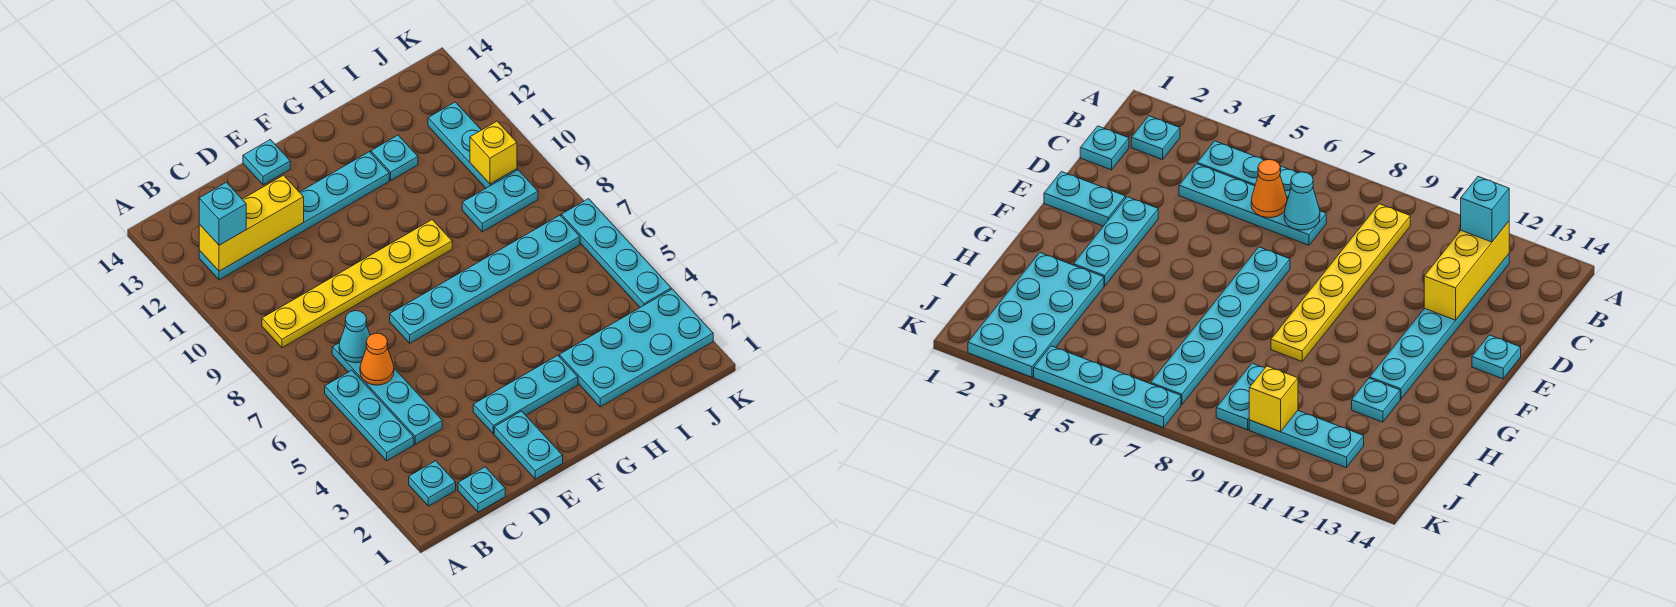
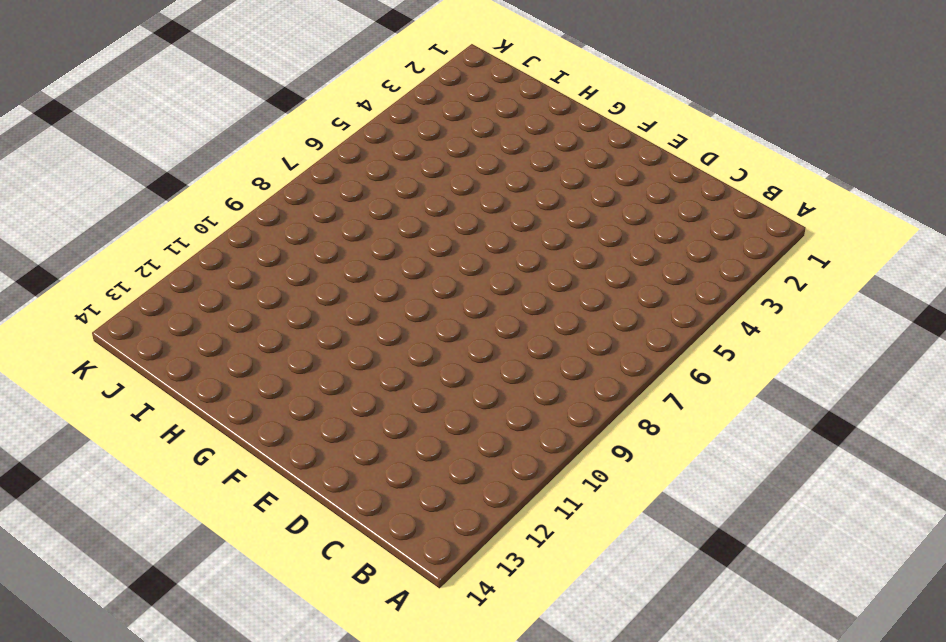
none -> cyan 1x1 plate [409,461,456,506]
none -> cyan 1x3 plate [325,370,414,461]
none -> yellow 1x6 plate [262,220,452,348]

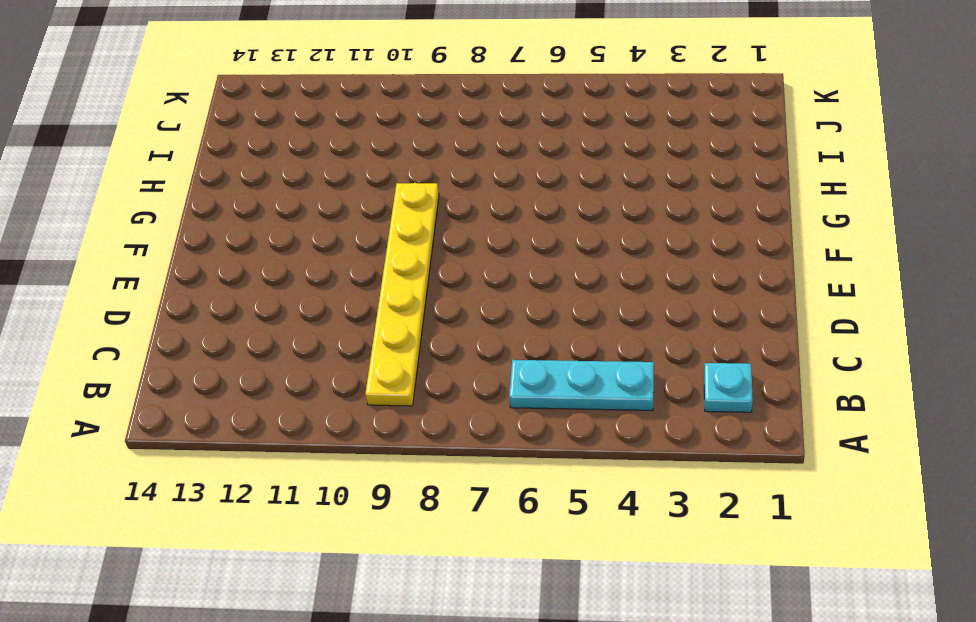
none -> cyan 1x6 plate [199,152,389,280]
none -> cyan 1x1 plate [458,467,505,512]
none -> cyan 1x4 plate [332,343,442,444]

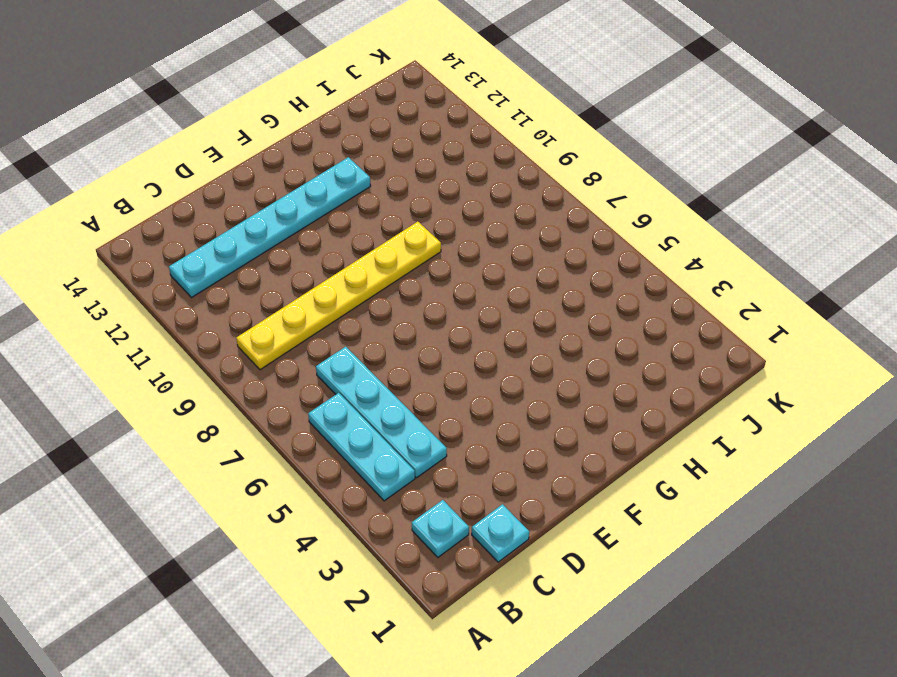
none -> cyan 1x2 plate [494,411,563,479]
none -> cyan 1x3 plate [473,355,578,434]
none -> cyan 1x6 plate [390,215,580,343]

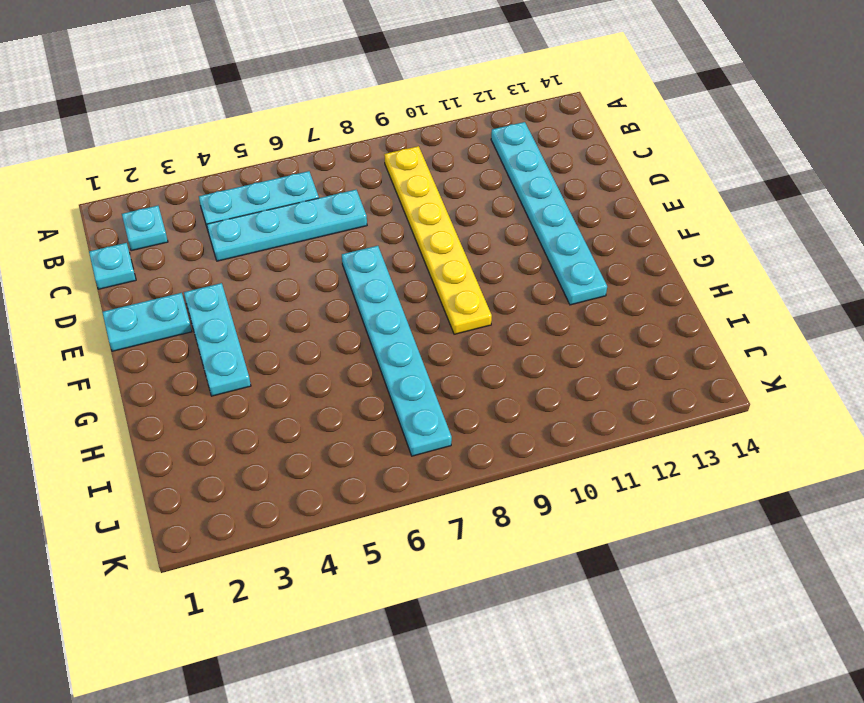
none -> cyan 1x1 plate [243,140,290,185]
none -> cyan 2x4 plate [559,289,713,407]
none -> cyan 1x1 plate [371,135,418,180]

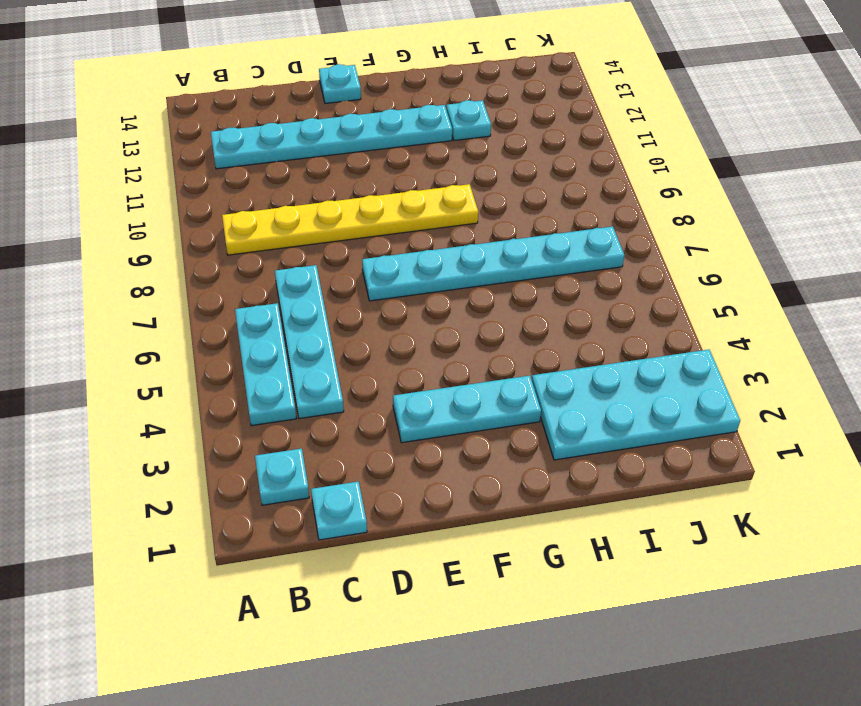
none -> cyan 1x2 plate [494,411,563,479]
none -> cyan 1x2 plate [462,170,538,232]
none -> cyan 1x3 plate [428,102,517,188]

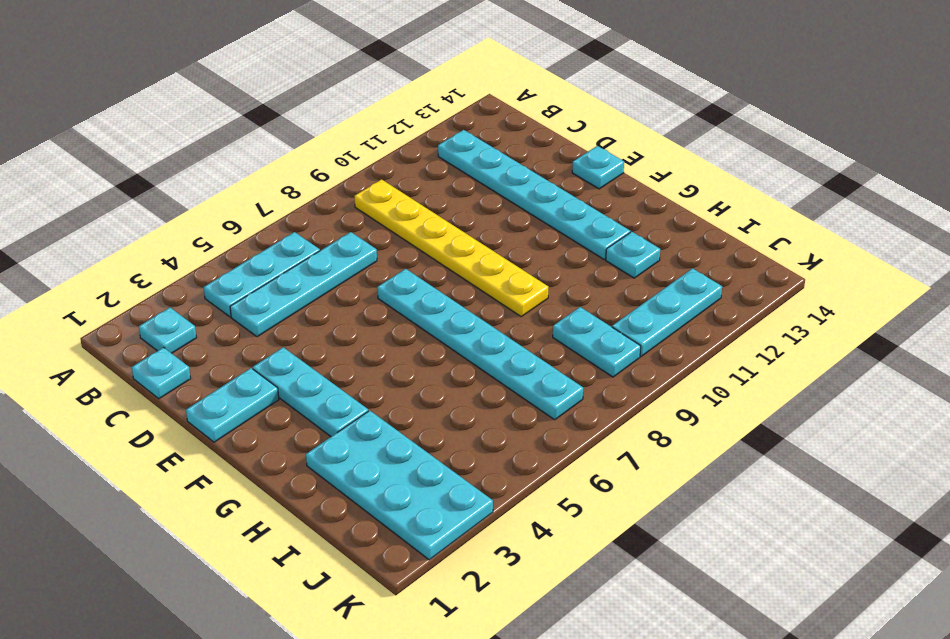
none -> cyan 1x4 plate [561,199,671,307]
none -> yellow 1x3 brick [199,175,304,271]
none -> orange 1x1 cone [360,333,394,385]

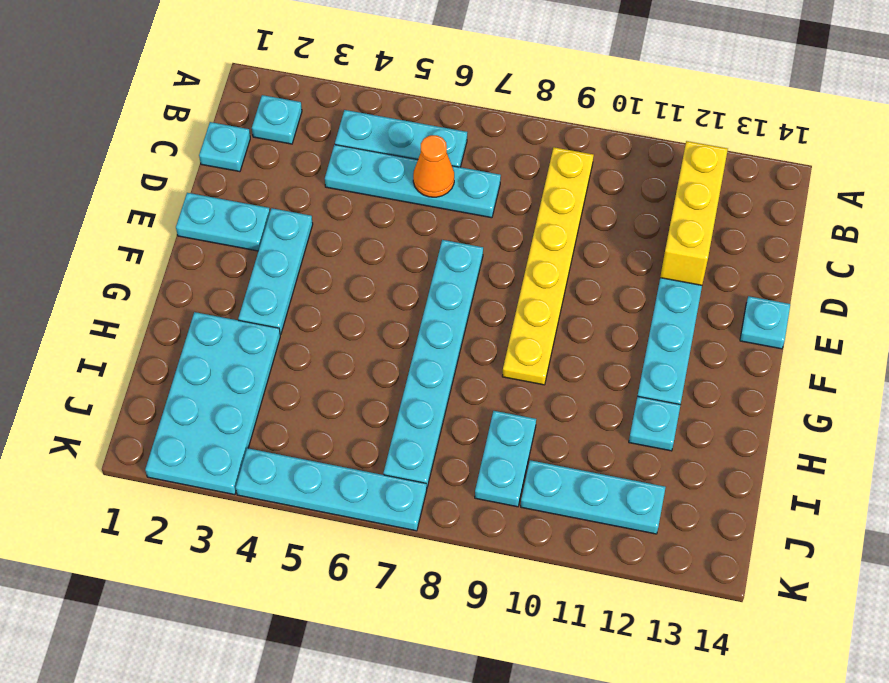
none -> cyan 1x1 cone [339,311,370,363]
none -> yellow 1x1 brick [470,121,517,184]
none -> cyan 1x1 brick [199,182,246,245]

